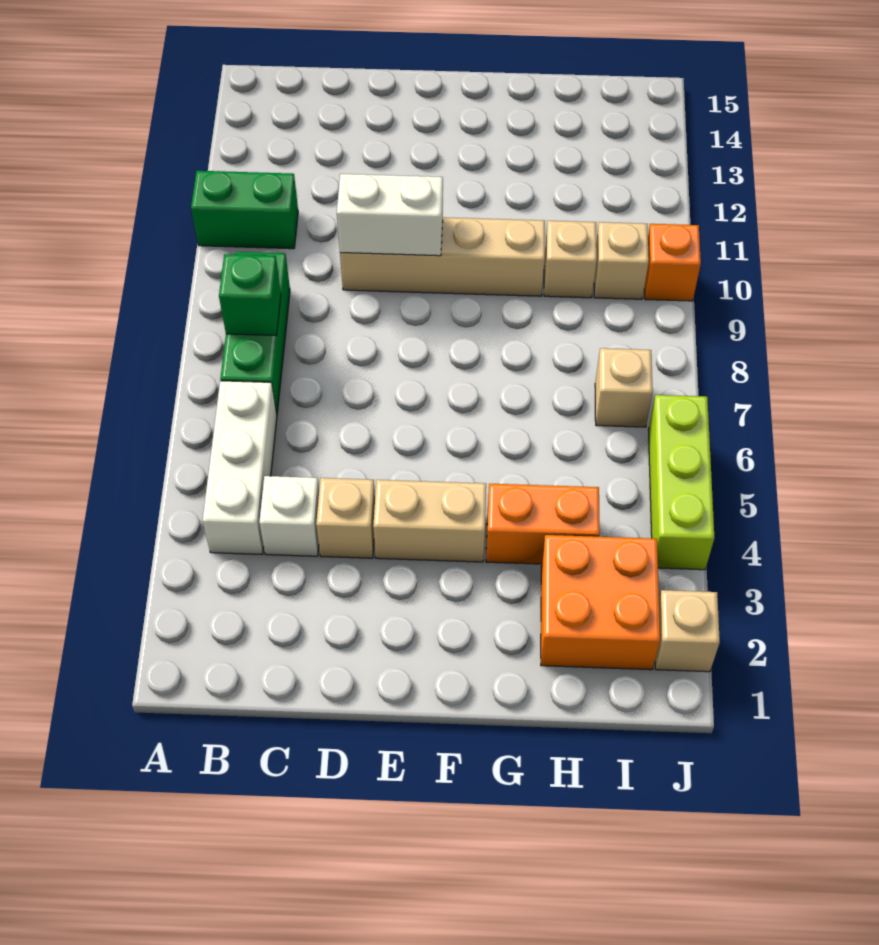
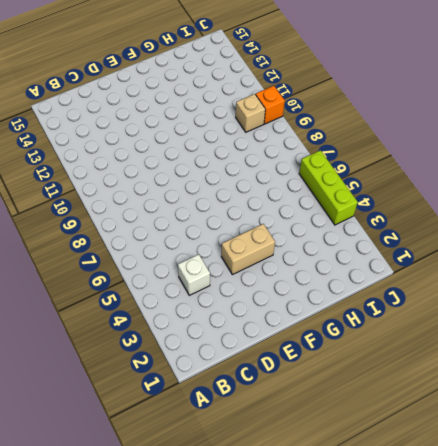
none -> green 1x2 brick [191,171,298,249]
none -> white 1x3 brick [203,381,277,554]
none -> green 1x3 brick [220,252,290,414]

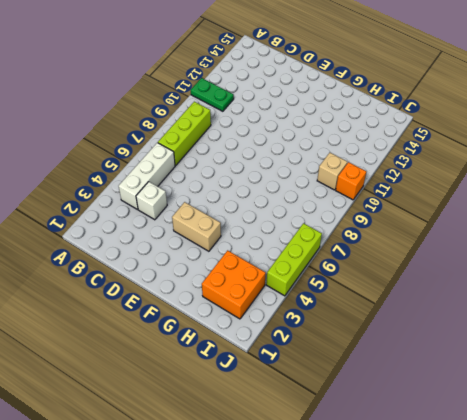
green 1x2 plate [191,78,234,111] -> green 1x2 brick [191,171,298,249]
lime 1x3 brick [158,102,211,166] -> green 1x3 brick [220,252,290,414]
none -> tan 1x1 brick [316,478,375,558]
none -> tan 1x4 brick [340,217,545,296]
none -> orange 1x2 brick [486,484,600,564]

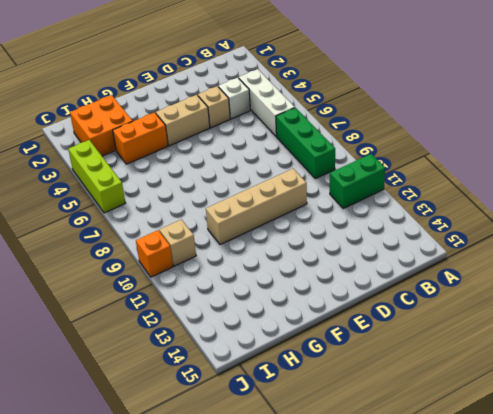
none -> tan 1x1 brick [544,221,597,298]
none -> tan 1x1 brick [595,348,653,427]
none -> tan 1x1 brick [655,590,720,672]

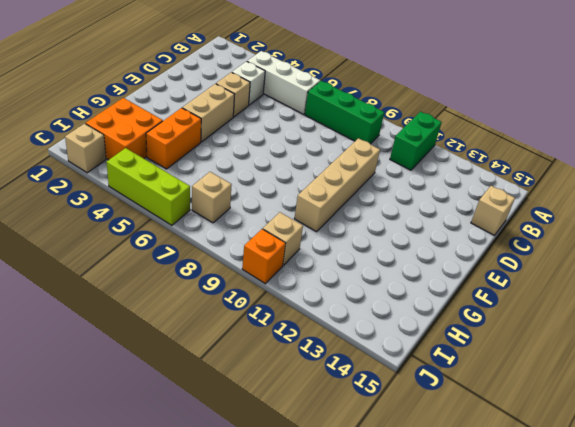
tan 1x1 brick [471,186,515,235] -> tan 1x1 brick moved to [544,221,597,298]
none -> green 1x1 brick [219,254,281,336]
none -> white 1x2 brick [337,174,443,256]

